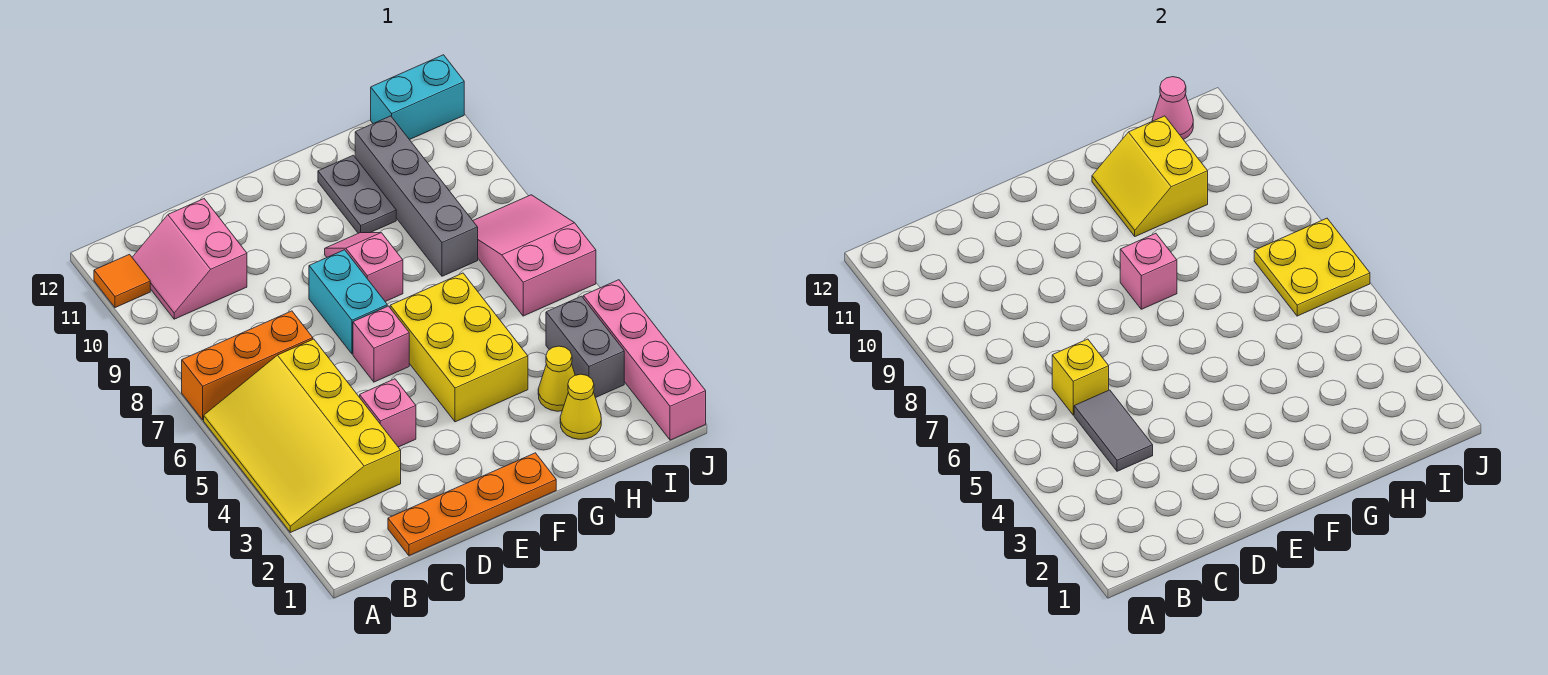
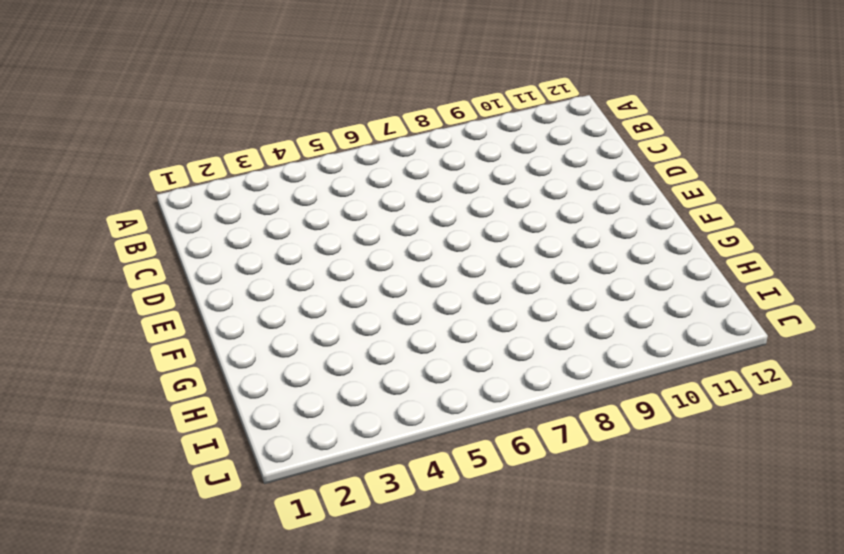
none -> yellow 3x4 slope [204,339,401,532]
none -> orange 1x3 brick [182,311,313,420]
none -> orange 1x1 tile [94,254,150,308]

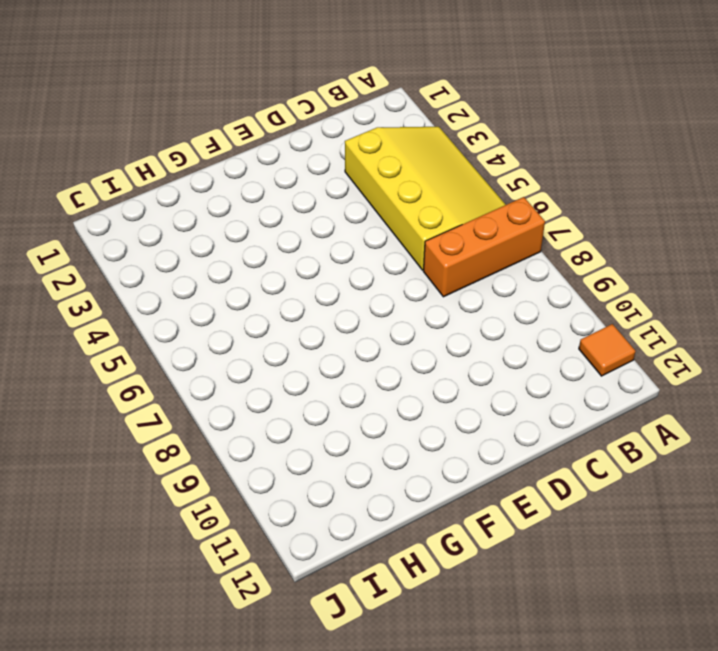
none -> pink 2x2 slope [132,199,247,319]
none -> orange 1x4 plate [388,453,556,556]
none -> pink 1x1 brick [360,379,416,447]

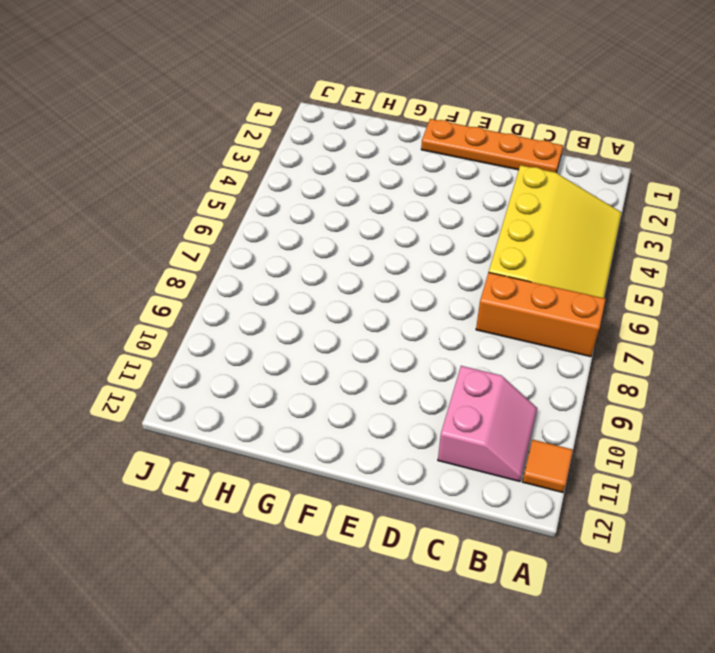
none -> pink 1x1 brick [360,379,416,447]
none -> pink 1x1 brick [353,306,409,382]
none -> cyan 1x2 brick [309,250,387,354]

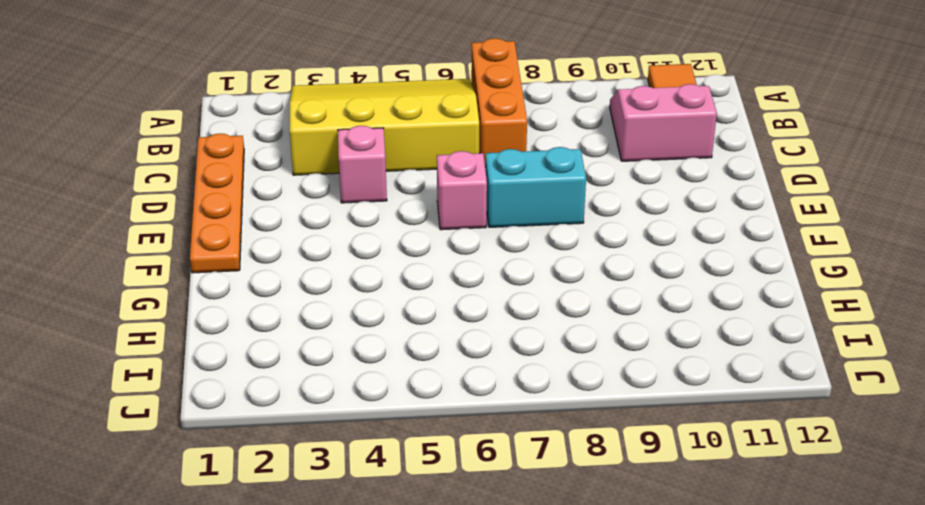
none -> yellow 2x3 brick [390,273,528,422]
none -> pink 1x2 slope [325,233,403,302]
none -> grey 1x2 plate [318,155,396,233]

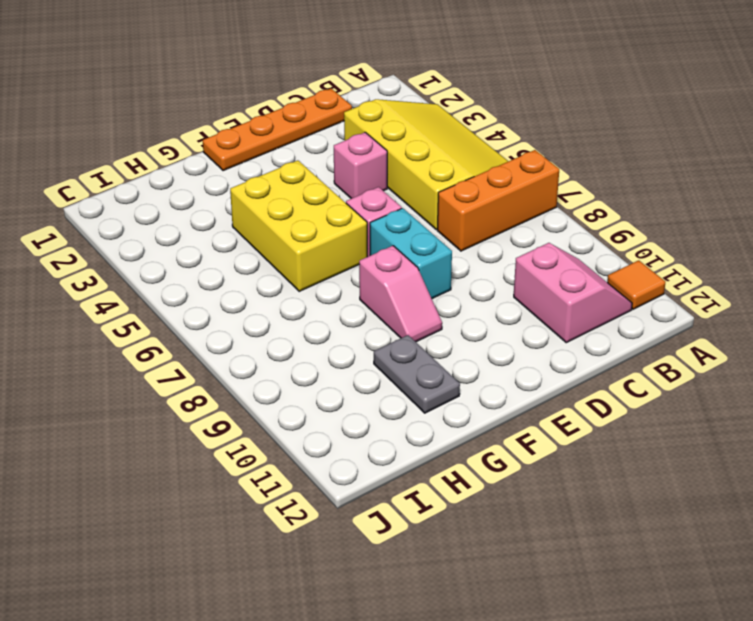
none -> yellow 1x1 cone [560,374,601,439]
none -> yellow 1x1 cone [538,346,575,411]
none -> grey 1x4 brick [355,116,478,276]

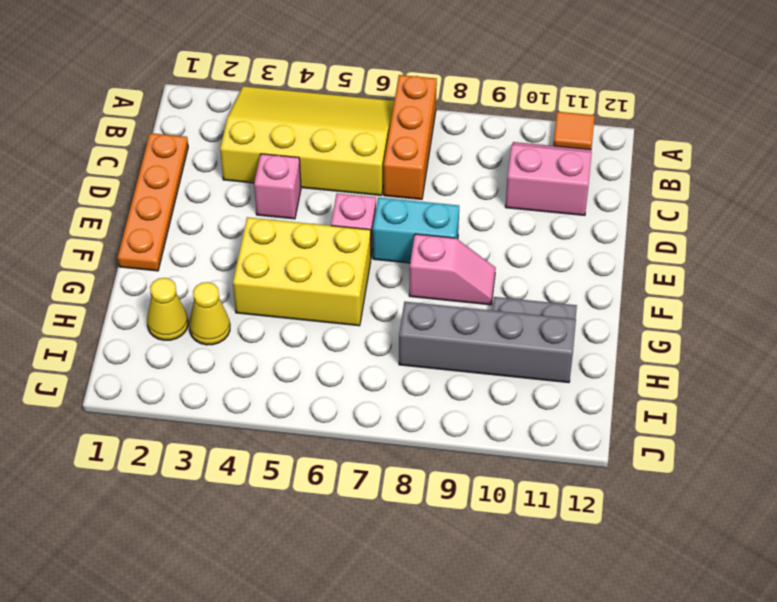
none -> grey 1x2 brick [546,296,624,398]
none -> pink 2x3 slope [473,195,596,316]
none -> cyan 1x2 brick [371,55,464,140]

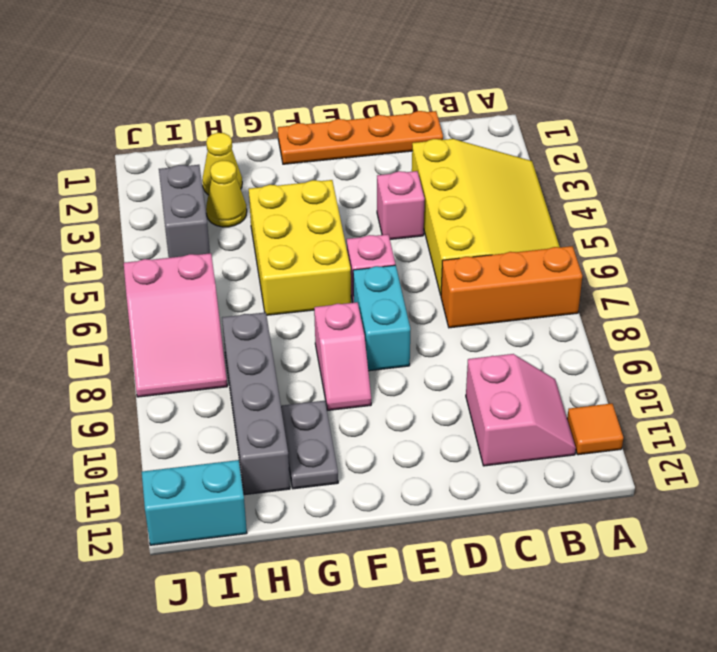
none -> pink 1x4 brick [583,280,706,440]
none -> grey 1x2 tile [1074,390,1153,471]
none -> yellow 1x1 brick [1052,339,1109,415]

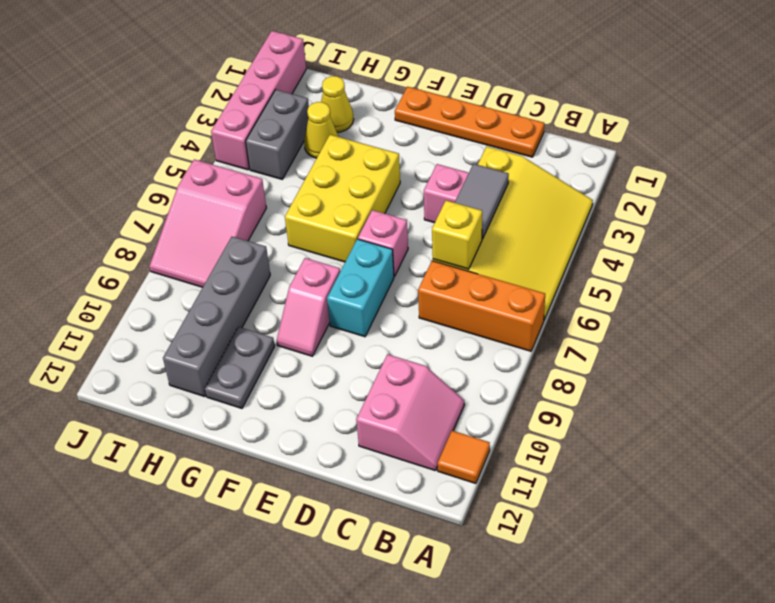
none -> cyan 1x2 brick [371,55,464,140]
none -> pink 1x1 brick [1120,233,1177,309]
none -> yellow 2x2 slope [1092,116,1208,236]

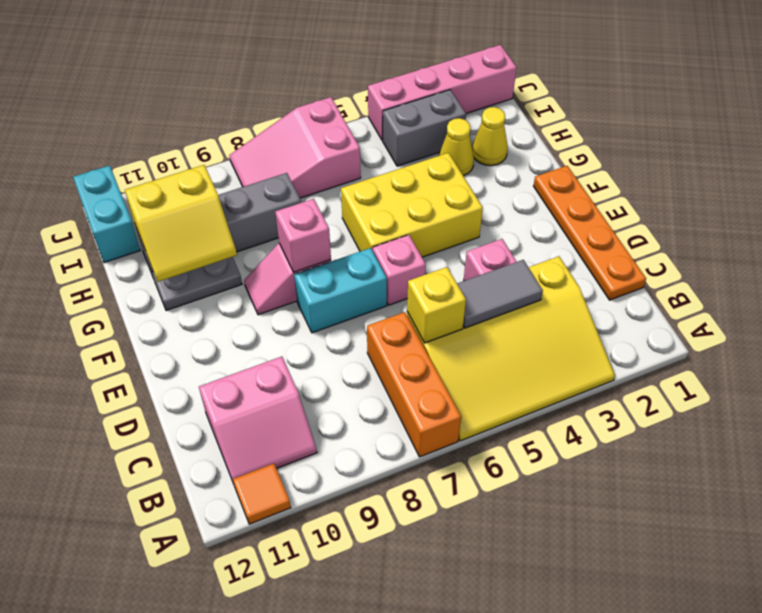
none -> yellow 2x2 plate [1254,218,1370,316]
none -> pink 1x1 cone [1152,77,1193,140]

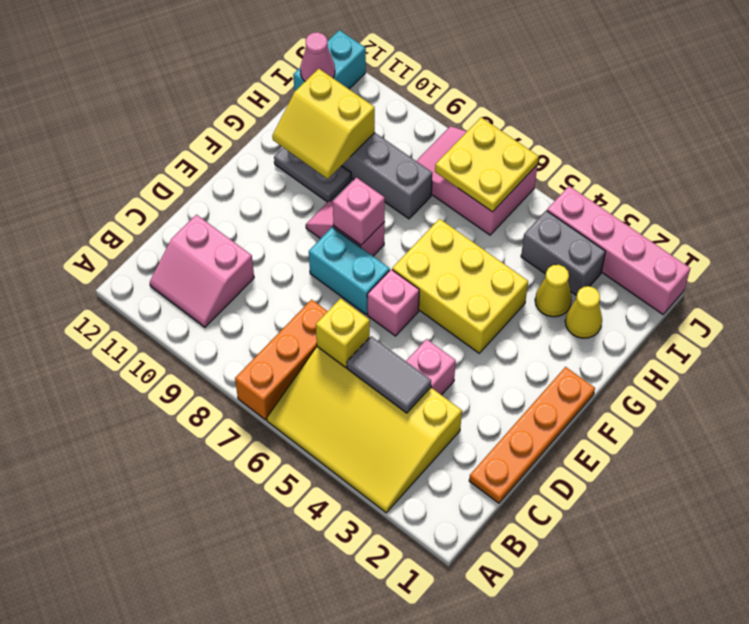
none -> orange 1x1 tile [94,254,150,308]

